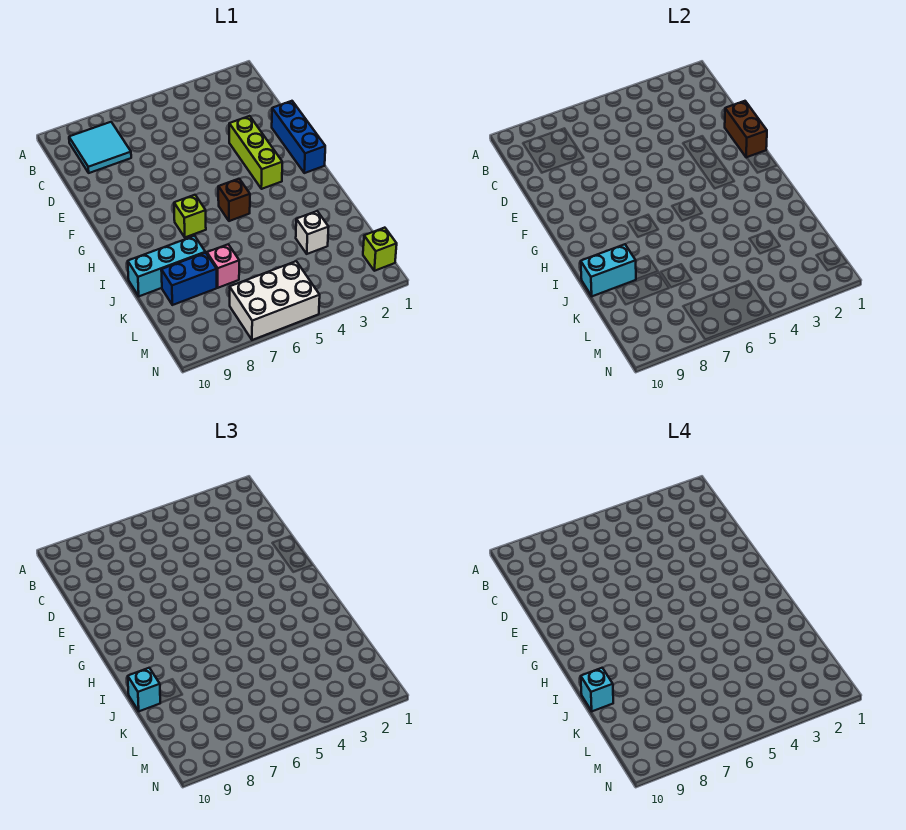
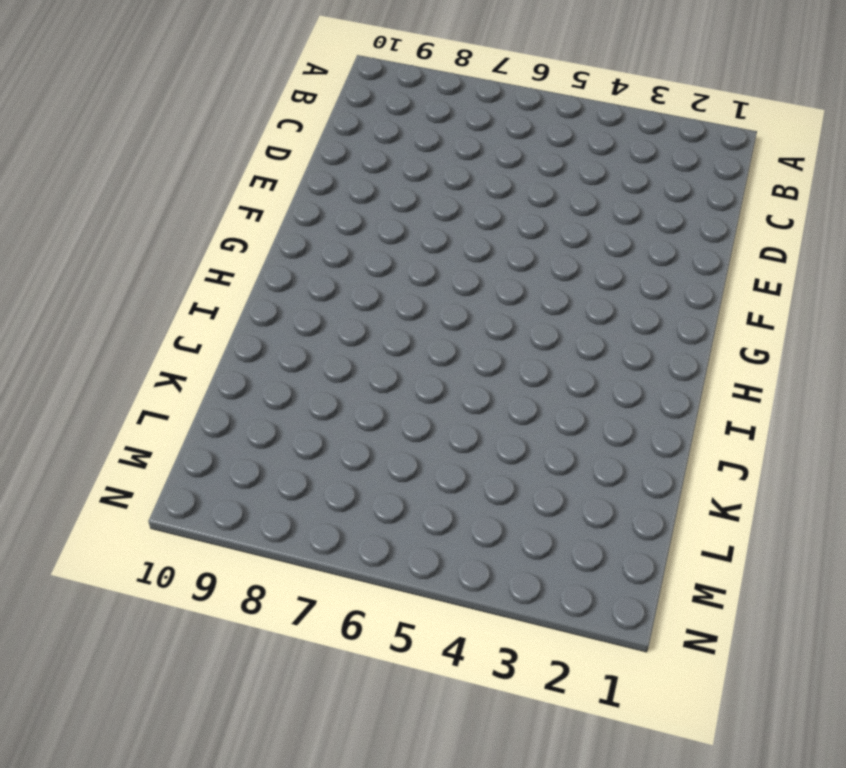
none -> cyan 2x2 tile [69,122,131,173]
none -> blue 1x3 brick [272,101,325,173]
none -> lime 1x3 brick [229,116,282,189]

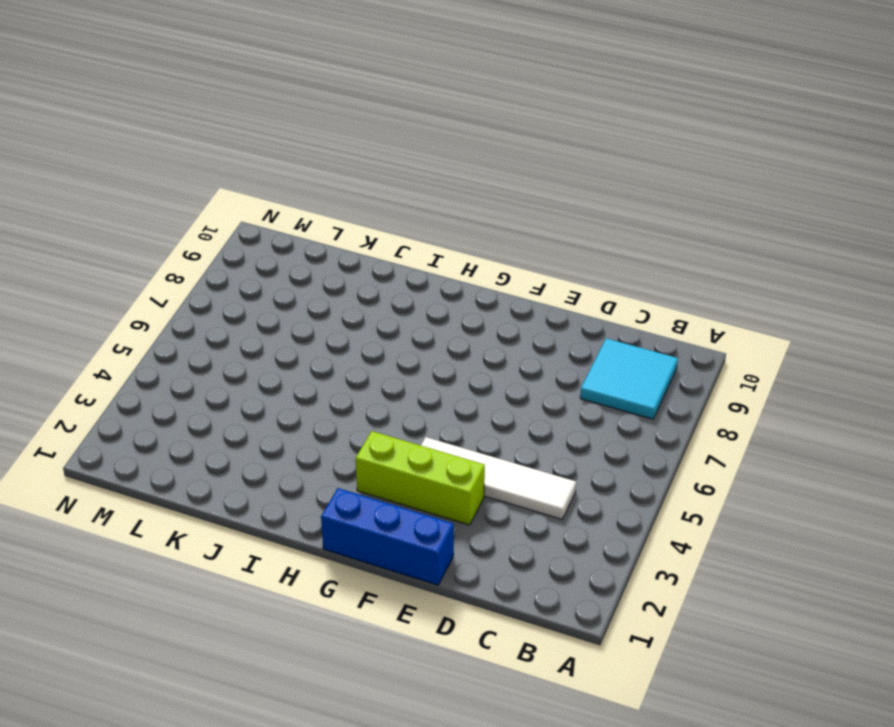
white 1x4 tile [421,437,576,519] -> none
none -> brown 1x1 brick [218,179,250,221]
none -> lime 1x1 brick [174,195,206,237]
none -> cyan 1x3 brick [128,236,205,296]

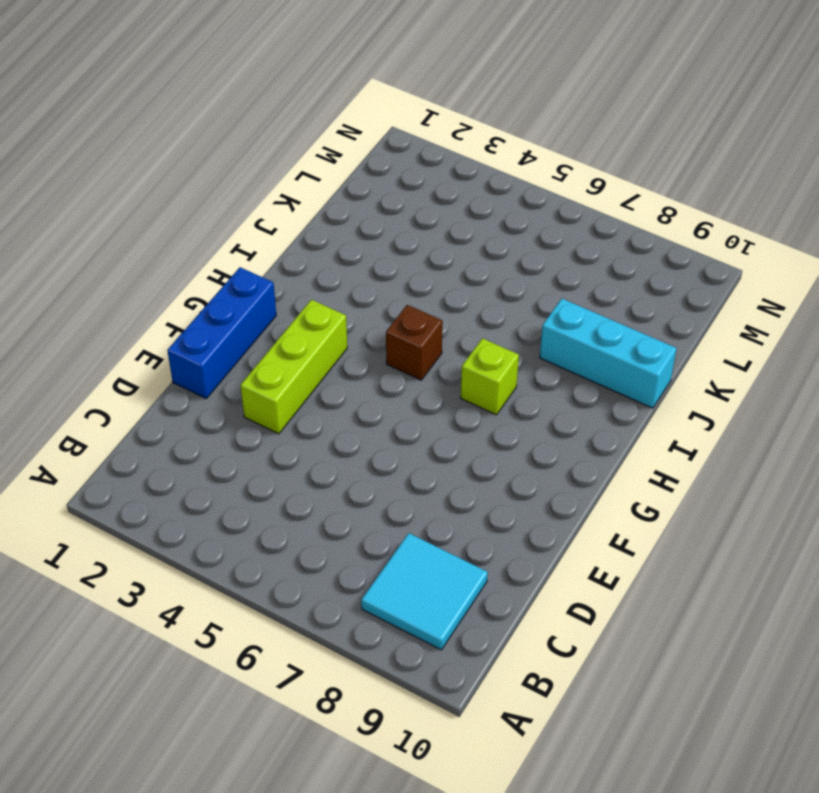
none -> white 1x1 brick [296,211,328,254]
none -> pink 1x1 brick [207,244,239,288]
none -> blue 1x2 brick [161,253,217,305]

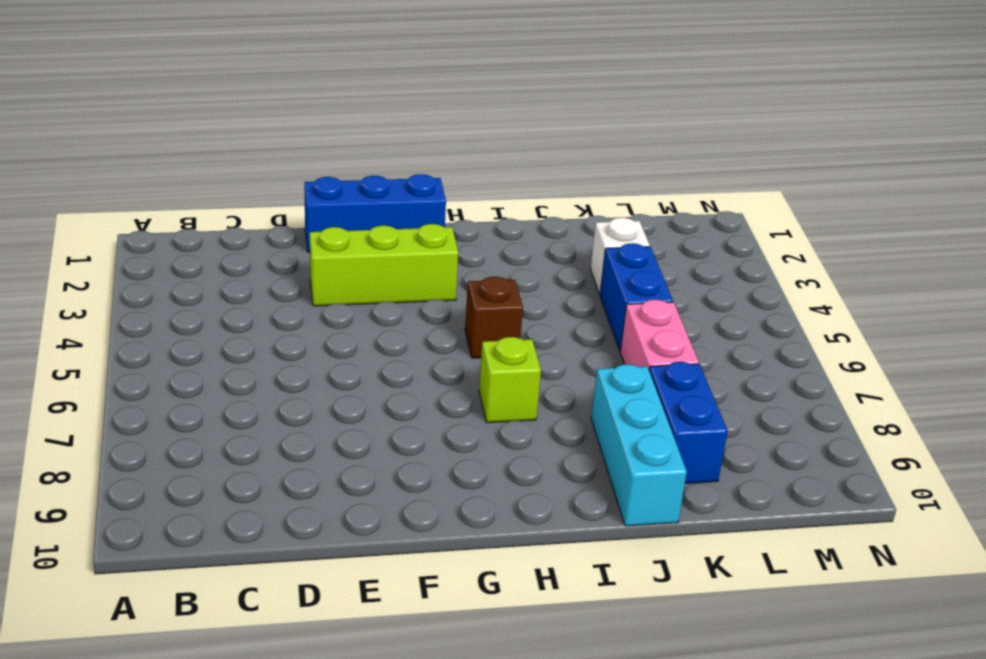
blue 1x2 brick [600,243,673,351] -> none
pink 1x2 brick [620,300,699,369] -> pink 1x1 brick [207,244,239,288]
none -> cyan 2x2 tile [69,122,131,173]
none -> lime 1x1 brick [363,228,397,271]
none -> white 2x3 brick [230,261,320,340]

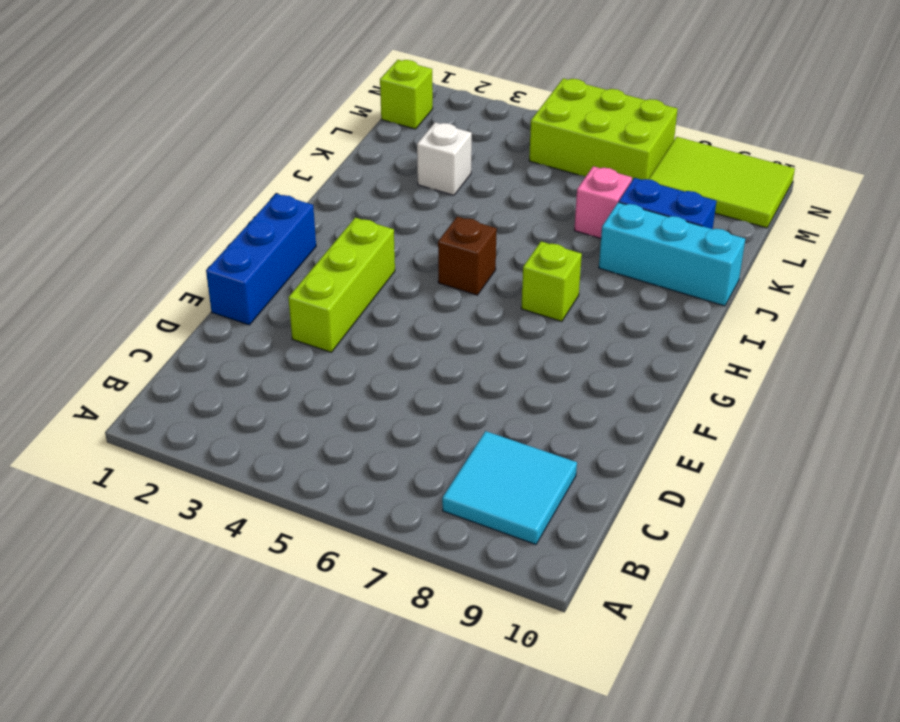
lime 2x3 brick [529,78,678,180] -> white 2x3 brick [230,261,320,340]
lime 2x3 tile [649,137,795,228] -> none
none -> brown 1x2 brick [725,101,767,158]
none -> cyan 1x2 brick [581,244,636,296]
none -> cyan 1x1 brick [128,668,160,711]

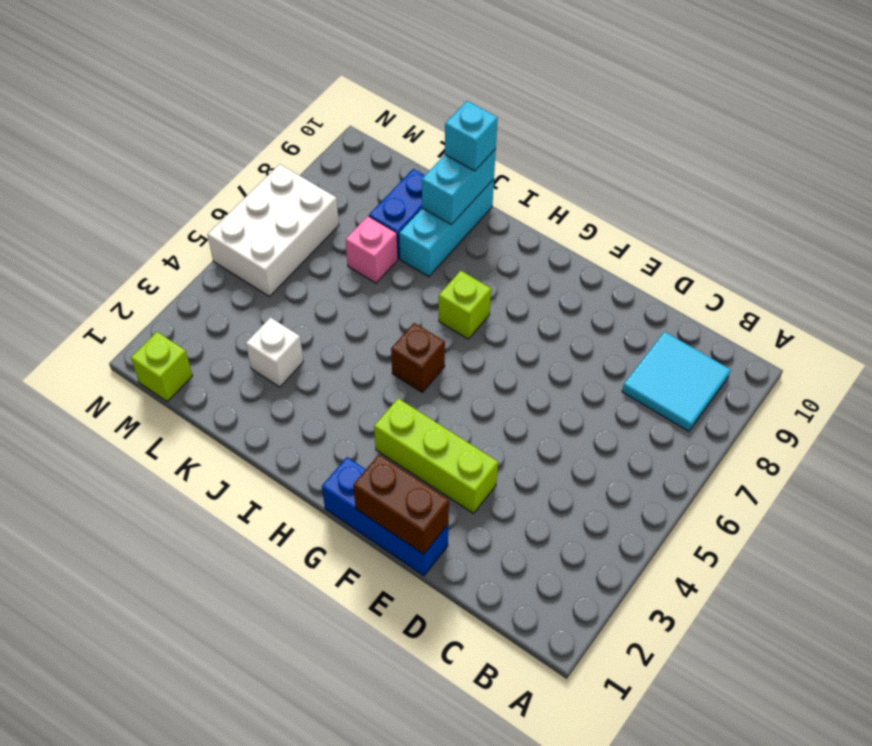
none -> cyan 1x1 brick [581,668,613,711]

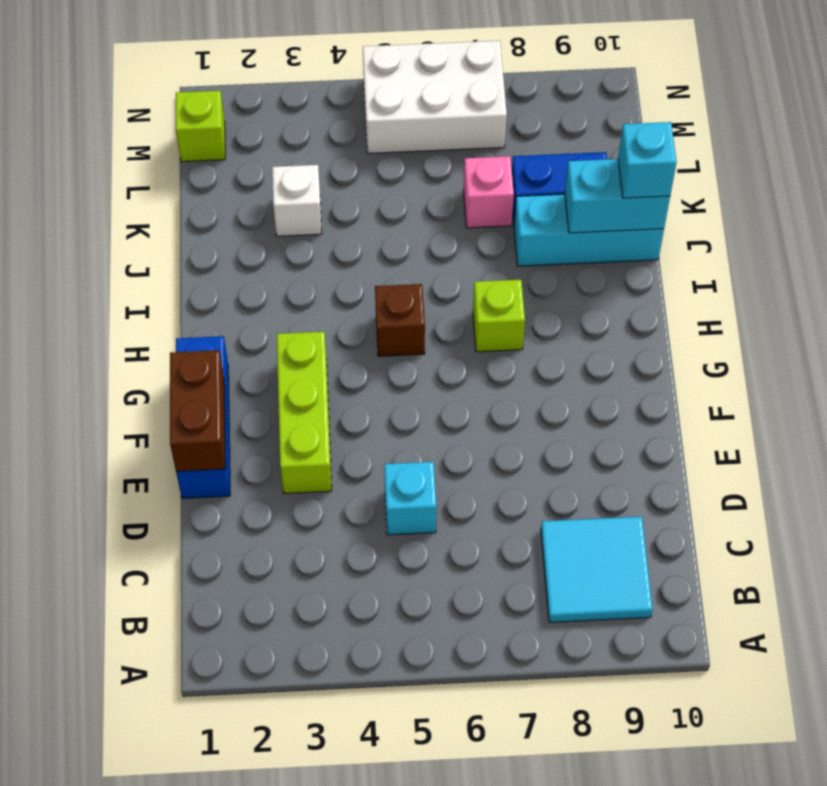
cyan 1x1 brick [384,462,437,535] -> cyan 1x1 brick moved to [581,668,613,711]

